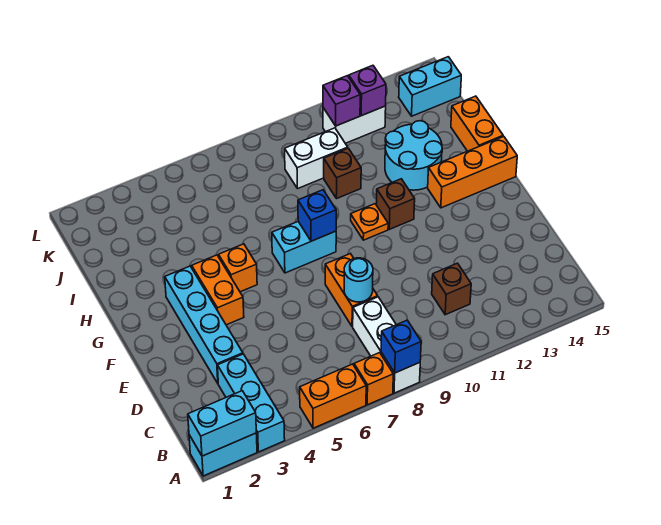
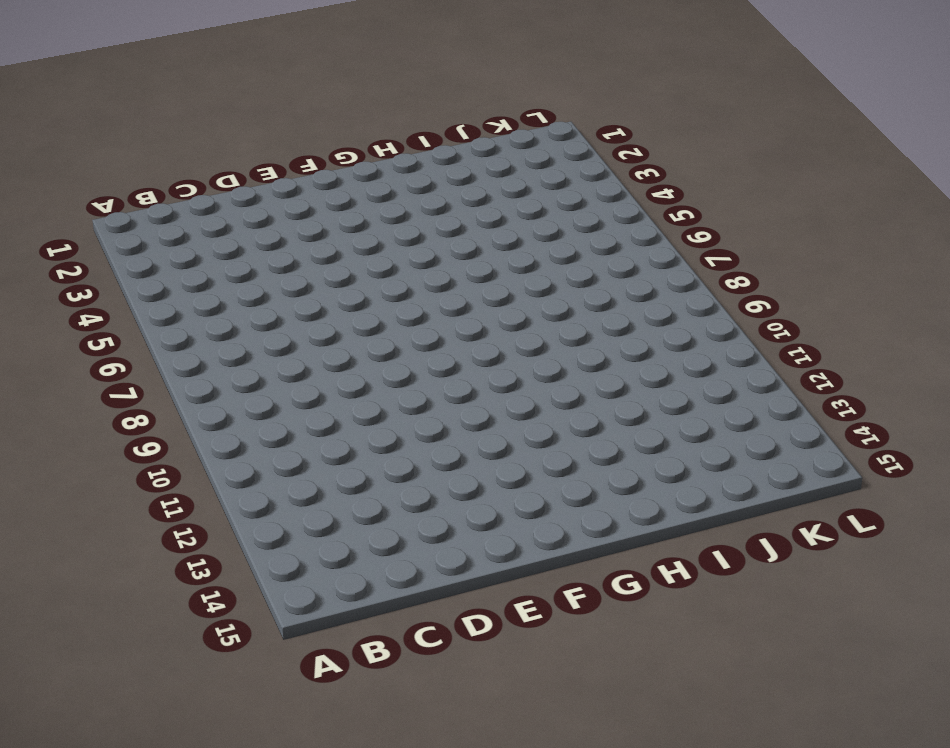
none -> cyan 1x2 brick [189,433,257,476]
none -> cyan 1x3 brick [218,354,285,452]
none -> orange 1x2 brick [300,364,366,428]

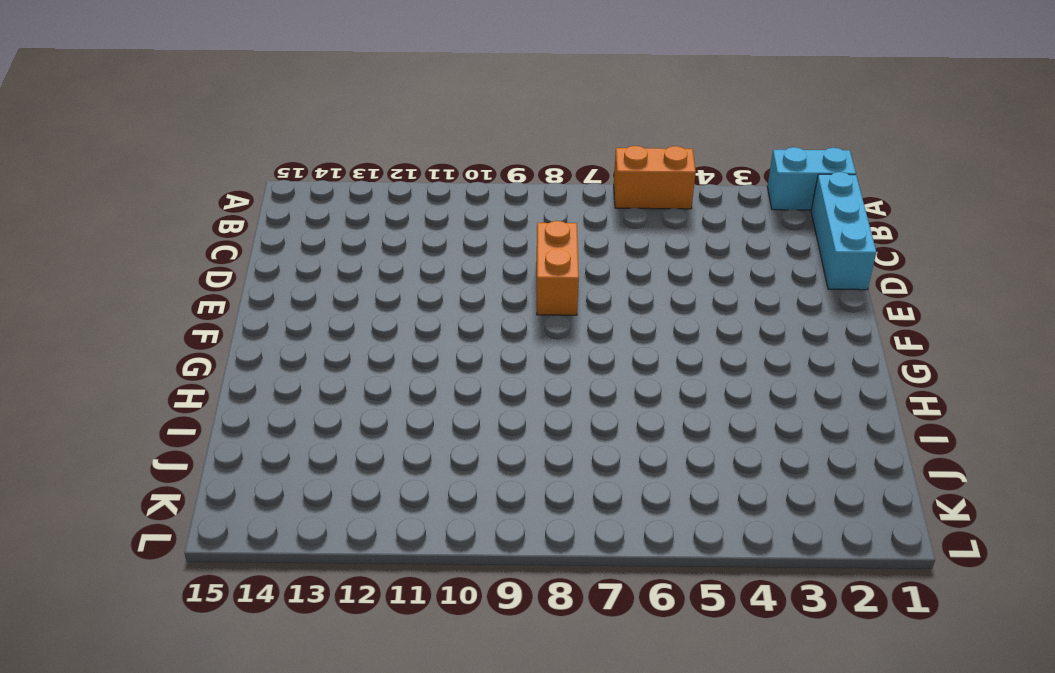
cyan 1x3 brick [811,172,876,290] -> cyan 1x3 brick moved to [218,354,285,452]
none -> orange 1x1 brick [354,353,393,405]
none -> white 1x3 brick [353,297,420,393]
none -> brown 1x1 brick [432,263,471,315]

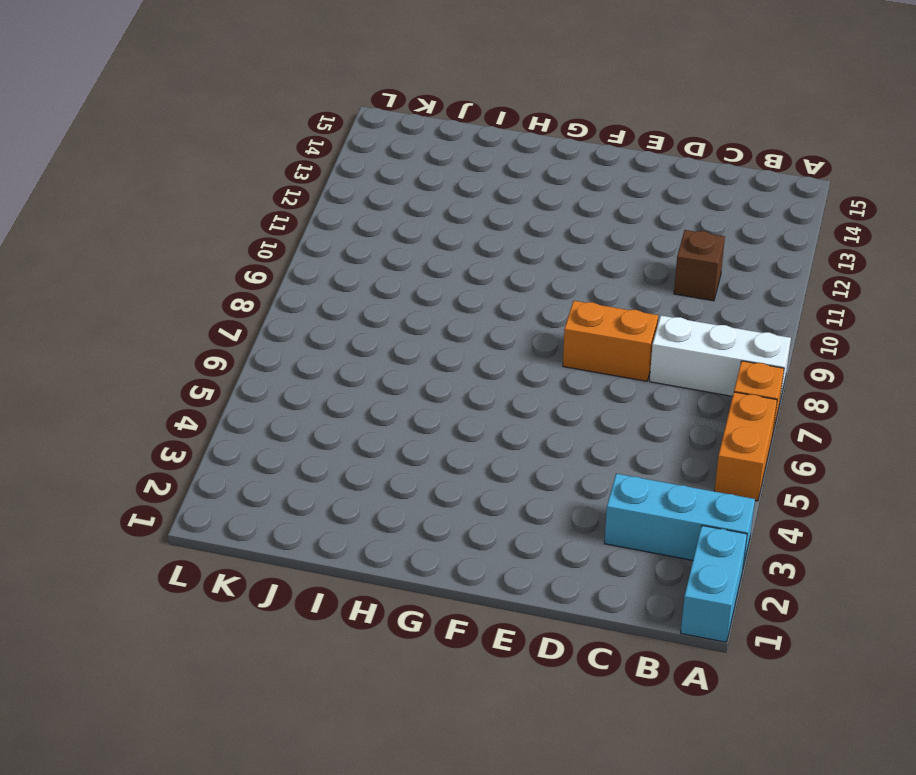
none -> cyan 1x4 brick [165,266,243,383]
none -> orange 1x2 brick [192,255,244,325]
none -> orange 1x1 brick [219,244,257,292]

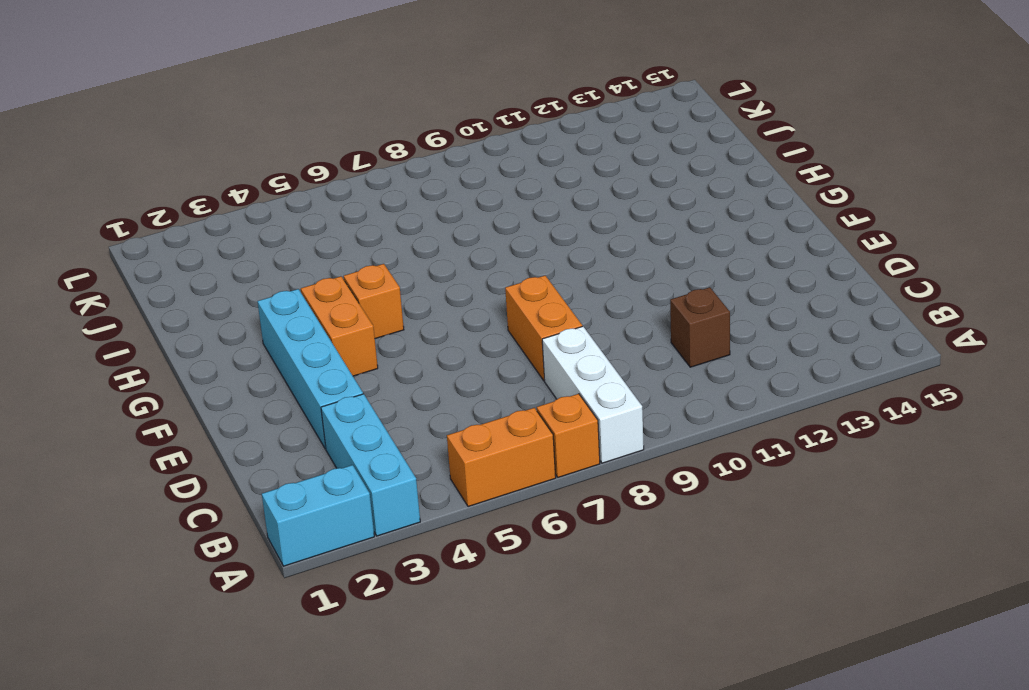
none -> cyan 1x2 brick [272,222,336,273]
none -> orange 1x1 plate [351,204,388,240]
none -> brown 1x1 brick [376,179,415,229]

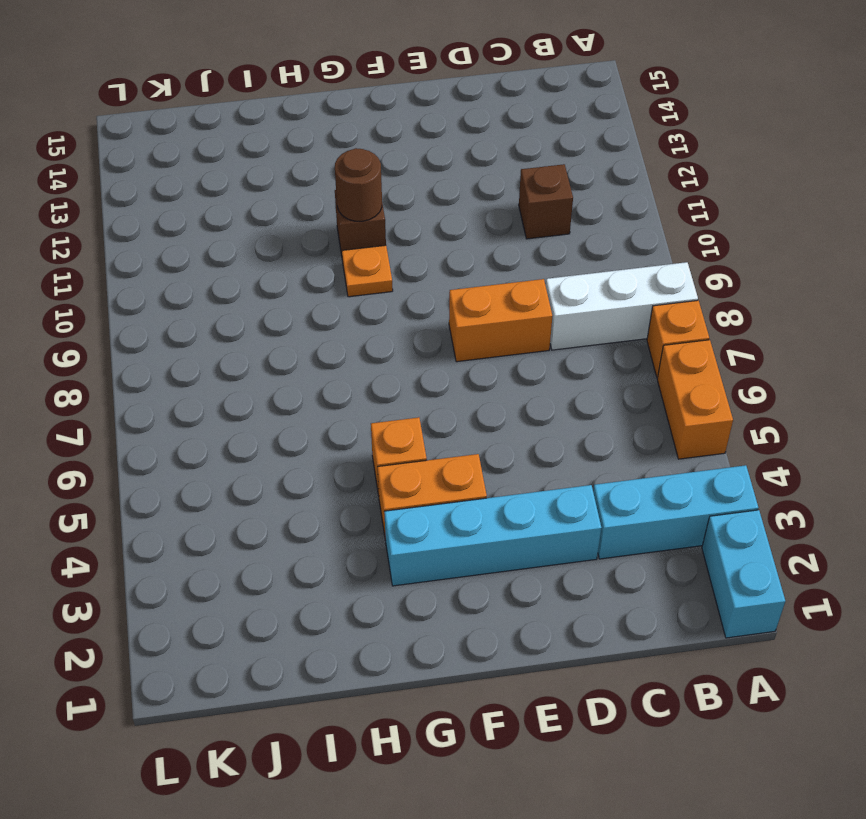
brown 1x1 round brick [335,148,382,221] -> none
none -> cyan 1x2 brick [272,222,336,273]
none -> orange 1x3 brick [428,136,517,208]
none -> cyan 2x2 round brick [385,121,442,190]

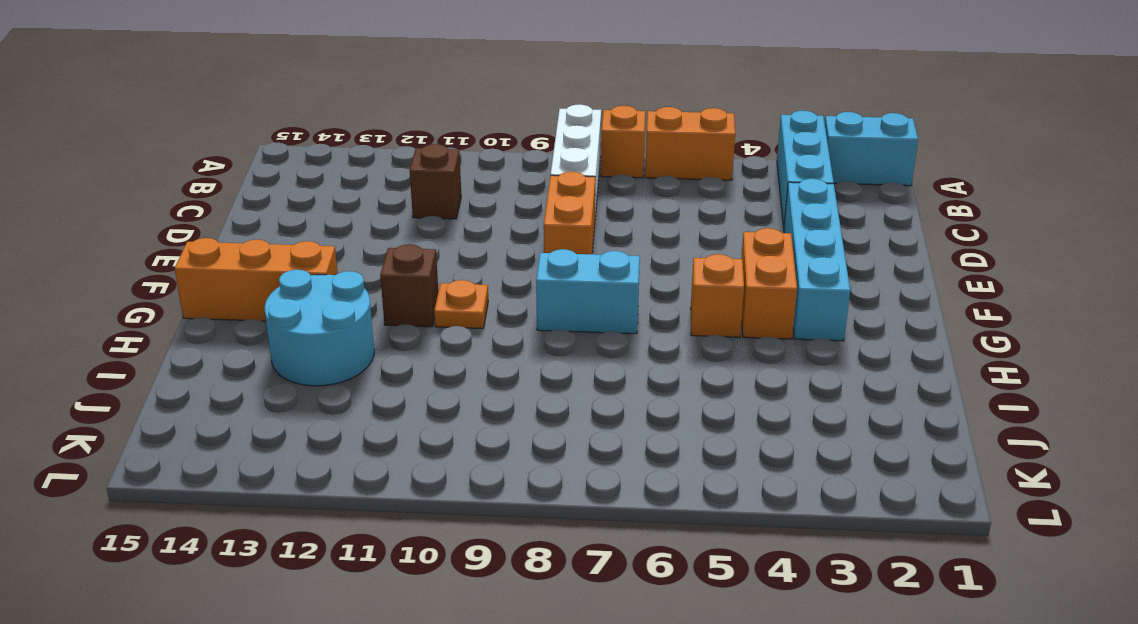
none -> orange 1x2 brick [451,96,503,151]
none -> brown 1x1 brick [324,148,361,199]
none -> white 1x2 brick [285,128,348,189]

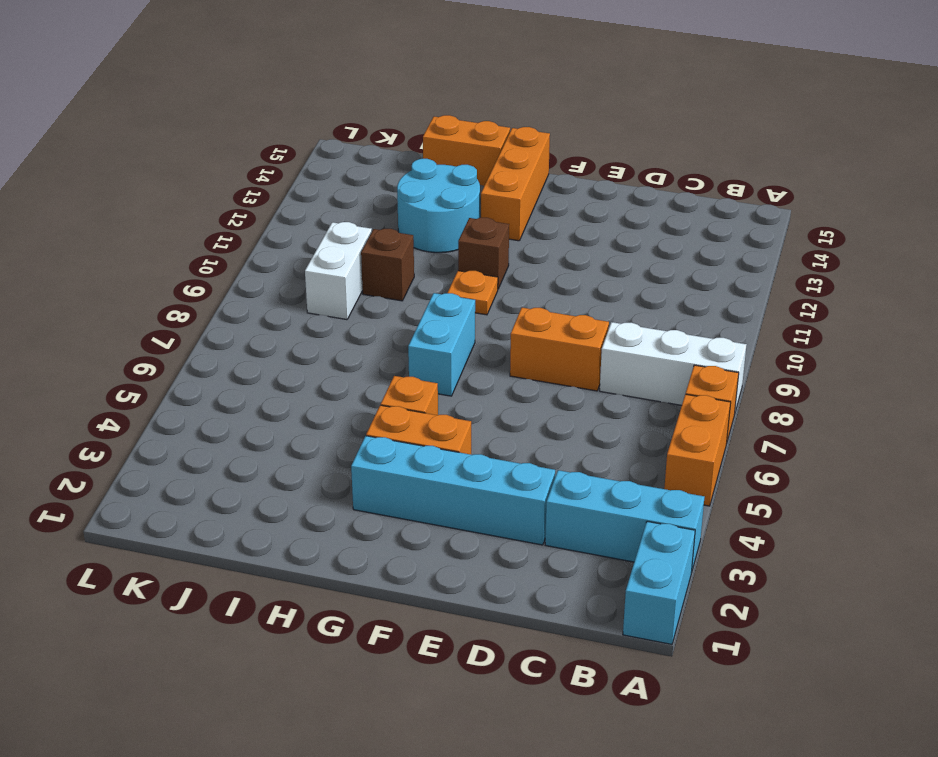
none -> brown 1x1 brick [432,263,471,315]
none -> white 1x2 brick [323,106,386,143]
none -> cyan 1x2 brick [399,57,461,116]

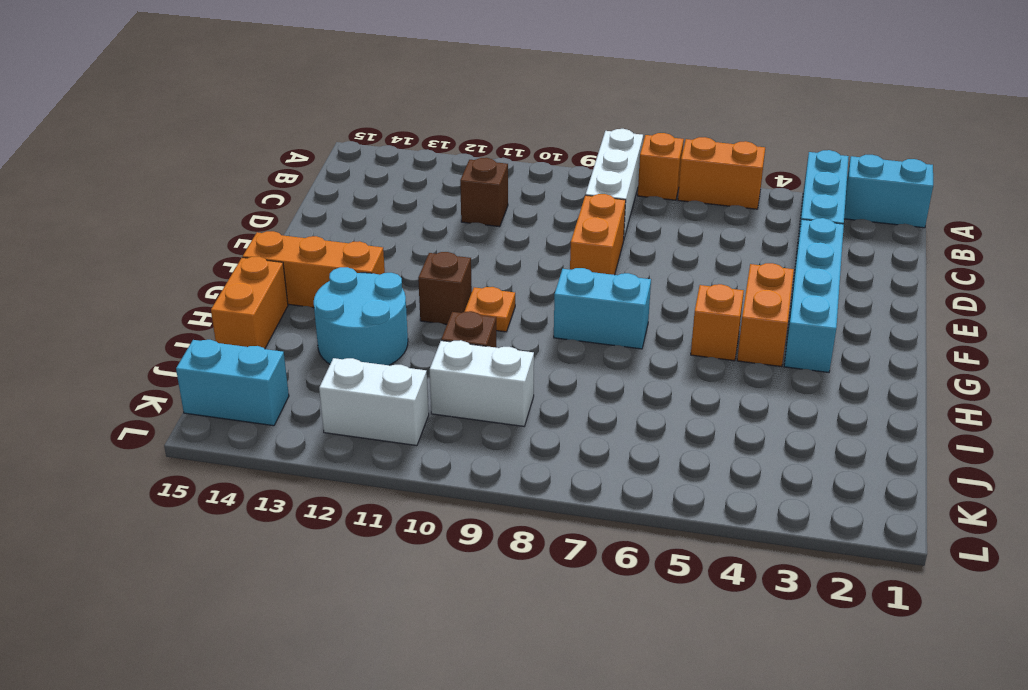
none -> cyan 1x2 brick [188,391,256,456]
none -> blue 1x1 brick [381,320,421,373]
none -> cyan 1x1 round brick [344,258,373,302]

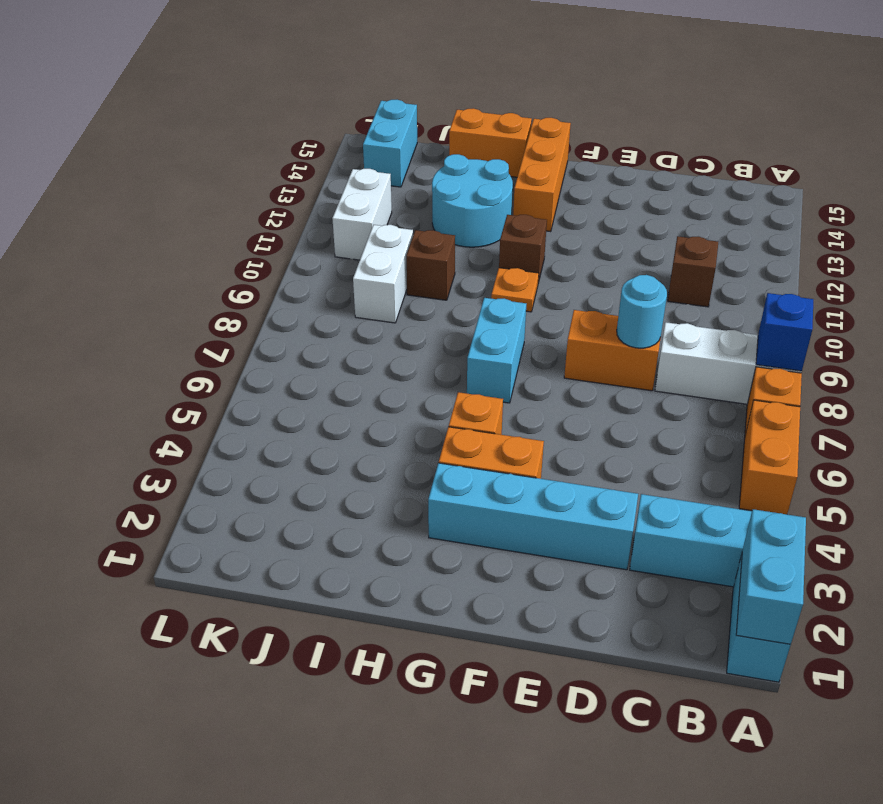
none -> blue 1x1 brick [298,190,336,241]
none -> purple 1x1 brick [323,76,360,126]
none -> purple 1x1 brick [349,65,386,116]

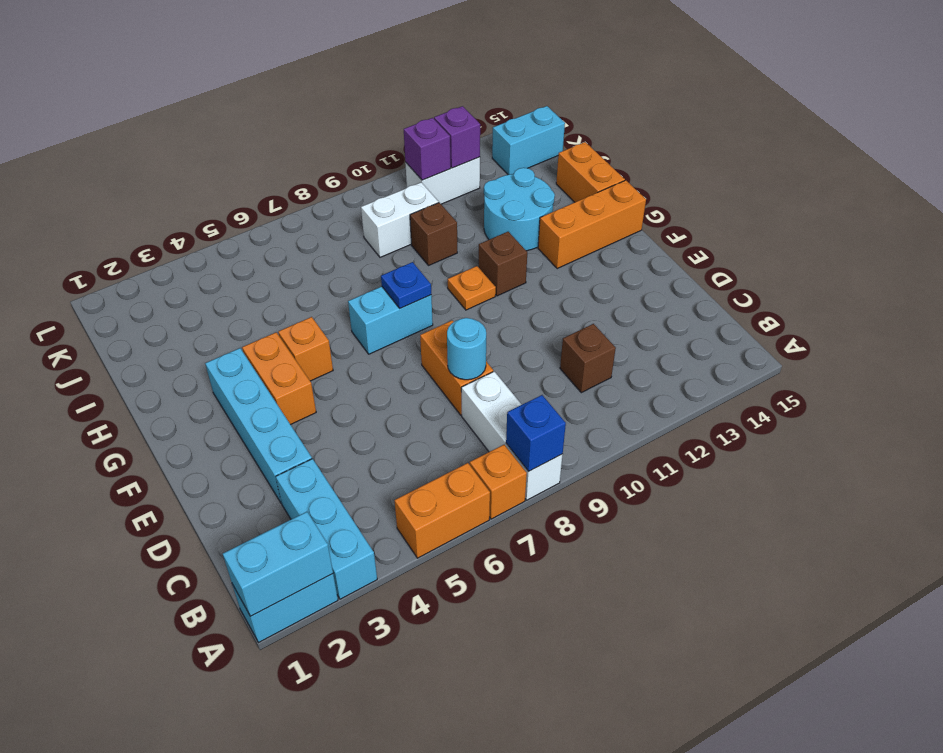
blue 1x1 plate [381,262,431,308] -> blue 1x1 brick [298,190,336,241]

